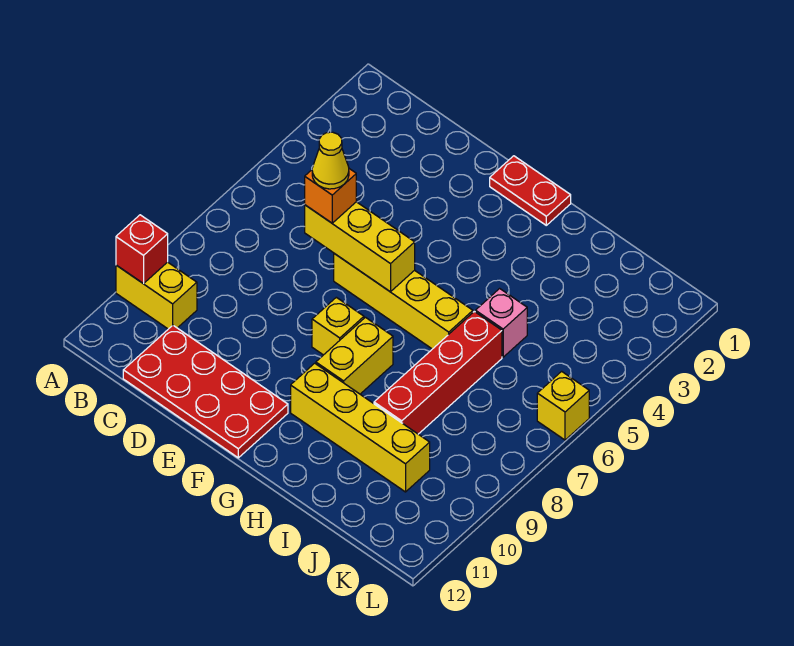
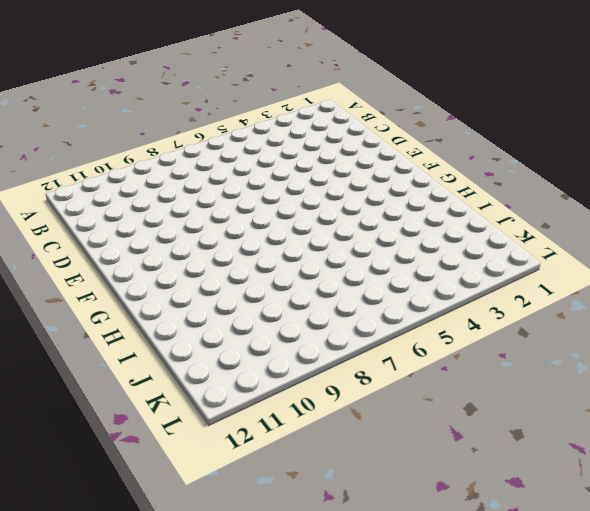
none -> yellow 1x2 brick [116,262,197,329]
none -> red 2x4 plate [123,325,288,458]
none -> yellow 1x4 brick [334,254,473,349]

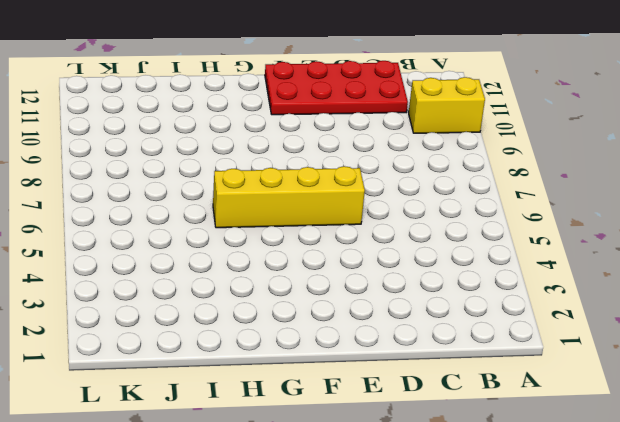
none -> red 1x2 plate [490,156,571,225]
none -> yellow 1x1 brick [312,297,364,355]
none -> yellow 1x2 brick [316,317,393,394]

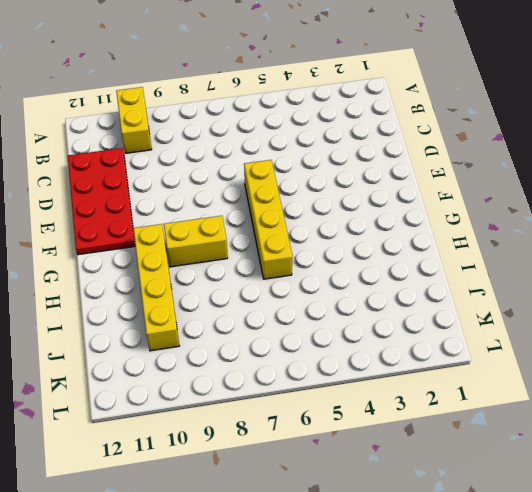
none -> red 1x2 plate [490,156,571,225]
none -> yellow 1x1 brick [312,297,364,355]
none -> pink 1x1 brick [475,289,527,357]

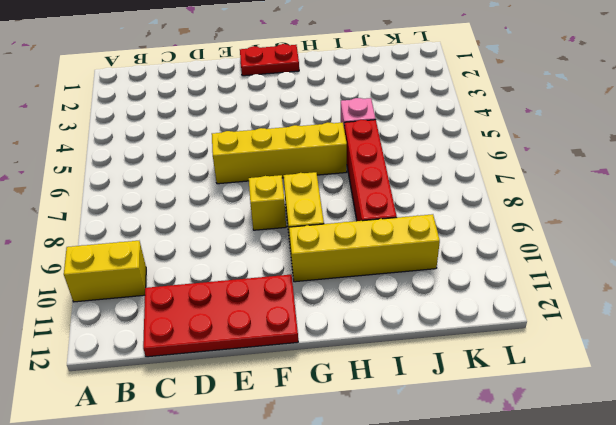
none -> yellow 1x1 brick [537,371,589,440]
none -> red 1x1 brick [116,215,168,284]
none -> yellow 1x3 brick [305,202,415,292]

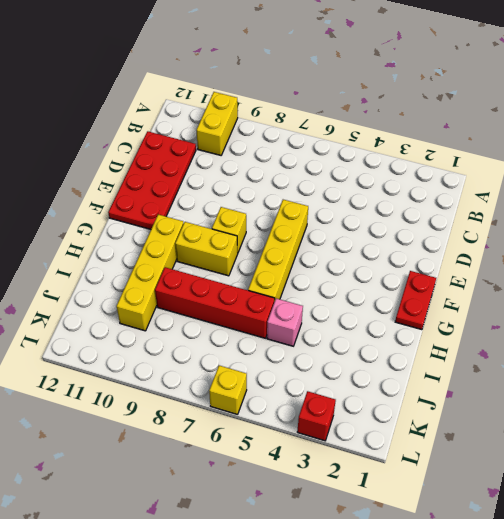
red 1x1 brick [297,391,336,441] -> red 1x1 brick moved to [116,215,168,284]
none -> yellow 1x3 brick [305,202,415,292]
none -> orange 1x1 brick [305,169,356,223]
none -> yellow 1x1 cone [312,132,349,189]

